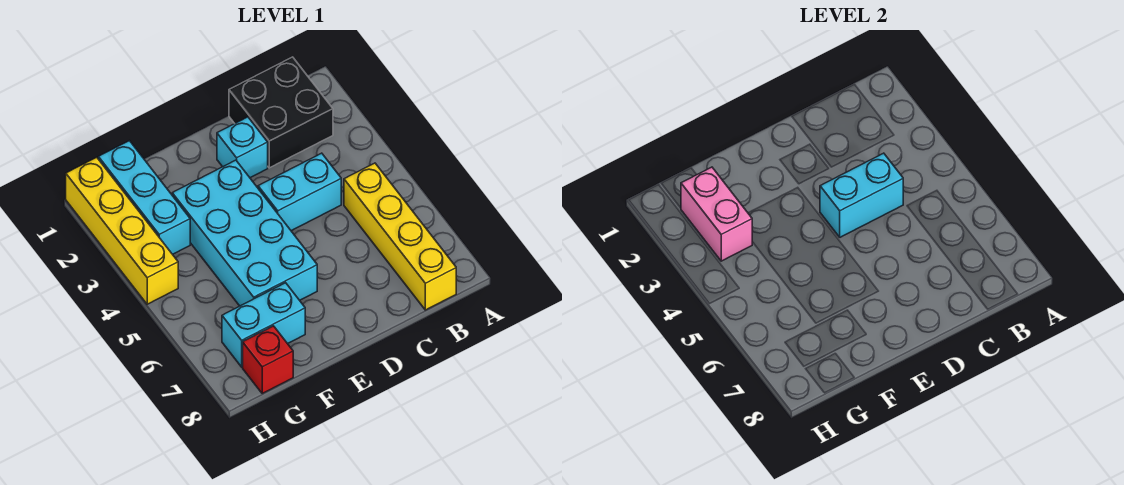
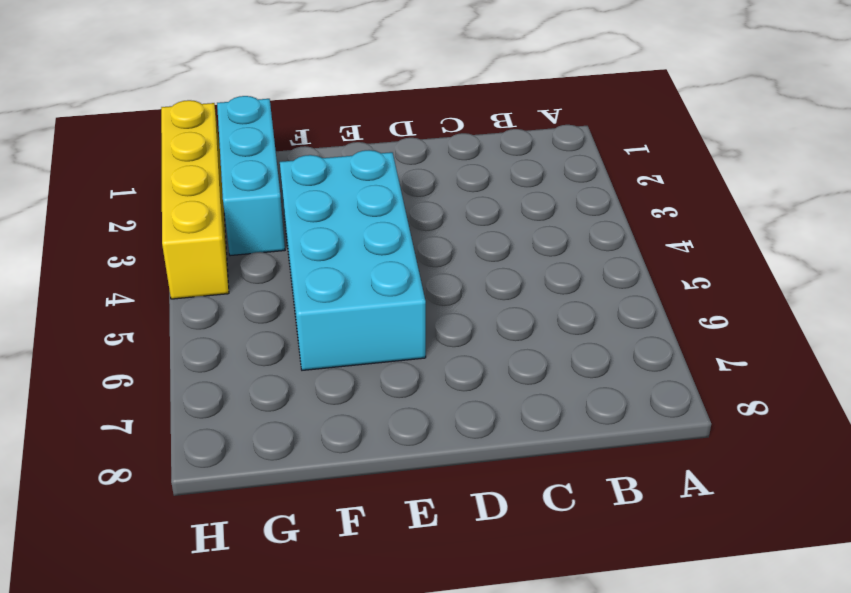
none -> black 2x2 brick [229,57,333,168]
none -> yellow 1x4 brick [344,163,456,310]

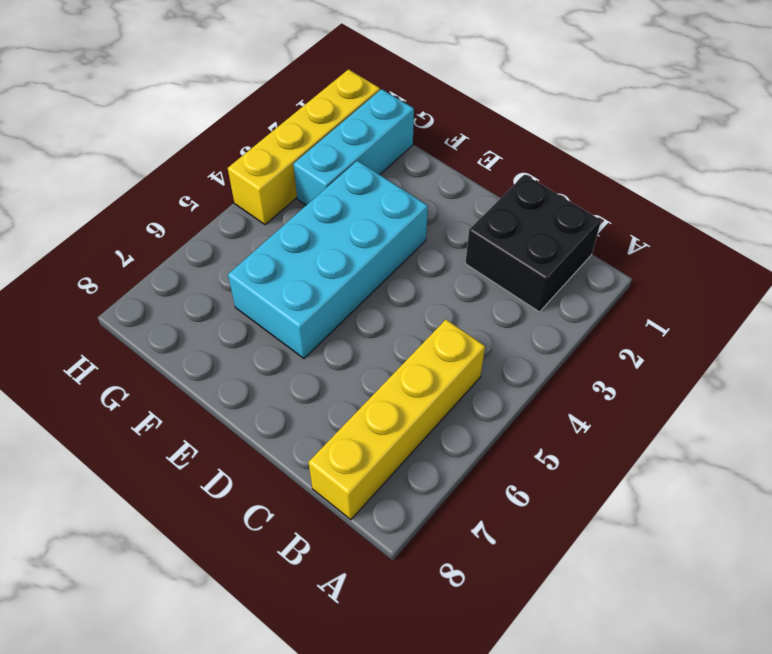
none -> cyan 1x2 brick [258,153,341,231]
none -> cyan 1x1 brick [217,117,268,178]

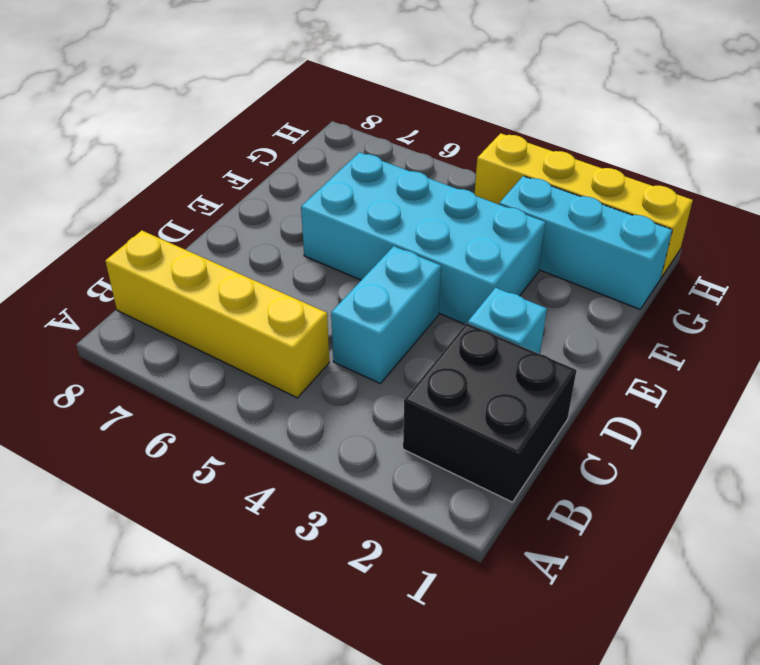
none -> cyan 1x2 brick [222,283,305,367]
none -> red 1x1 brick [243,326,293,393]

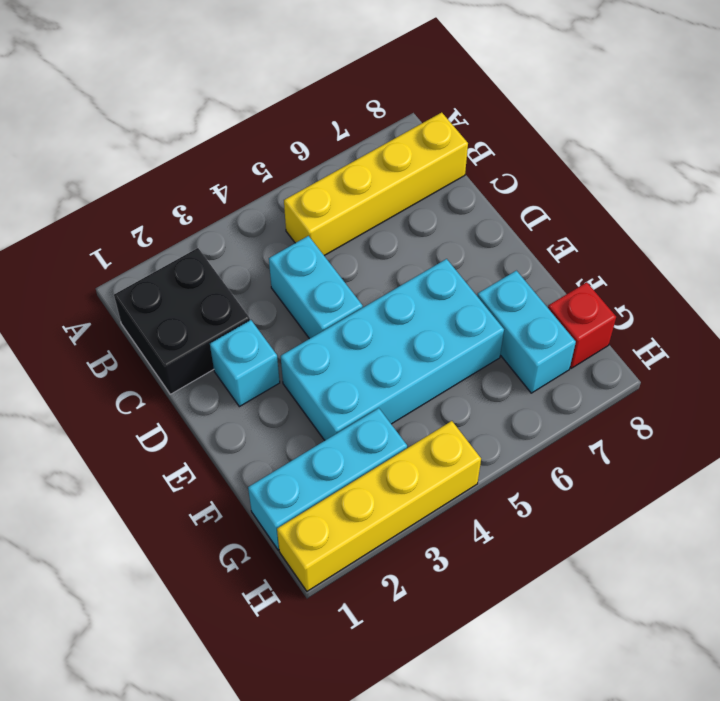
none -> cyan 1x2 brick [820,153,903,237]
none -> pink 1x2 brick [681,167,752,261]

